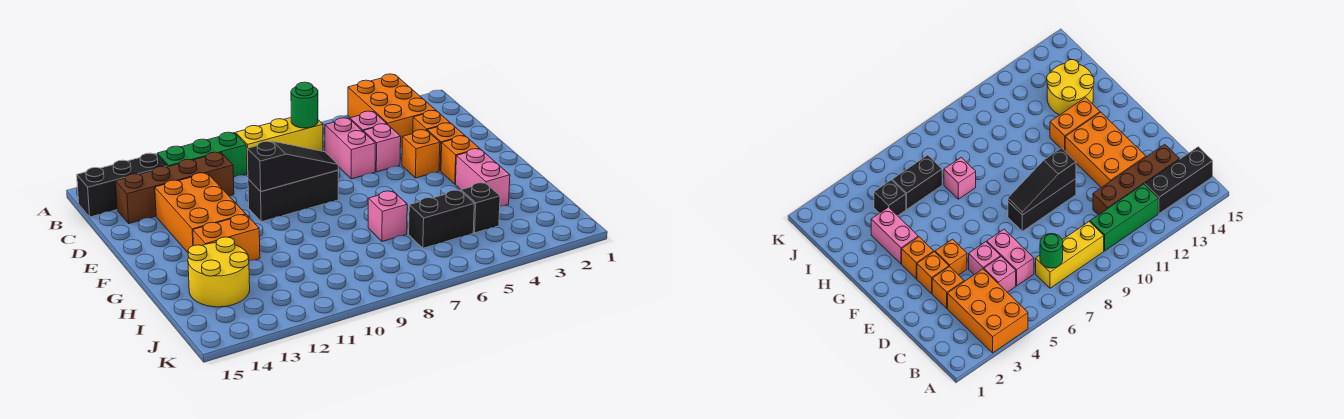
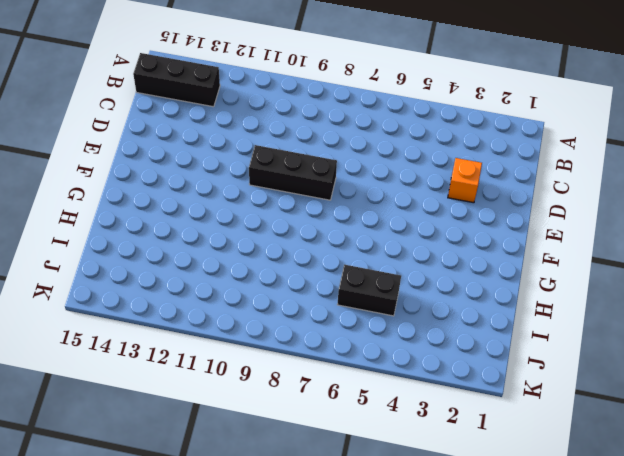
none -> orange 2x3 brick [348,74,436,148]
none -> yellow 1x3 brick [236,118,323,173]
none -> green 1x3 brick [157,132,247,178]

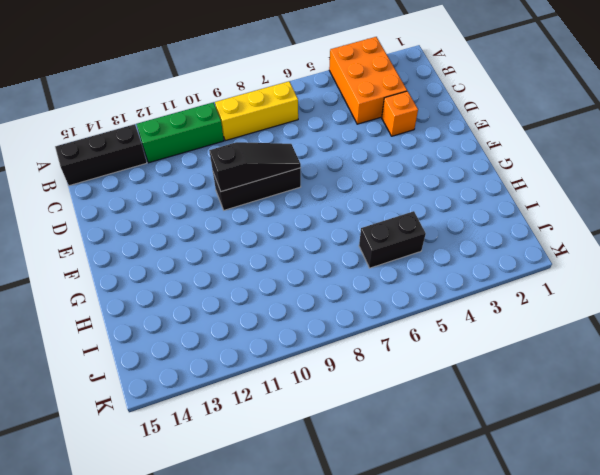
none -> pink 1x1 brick [350,111,386,132]
none -> pink 1x2 brick [325,118,375,179]
none -> brown 1x4 brick [116,152,234,224]

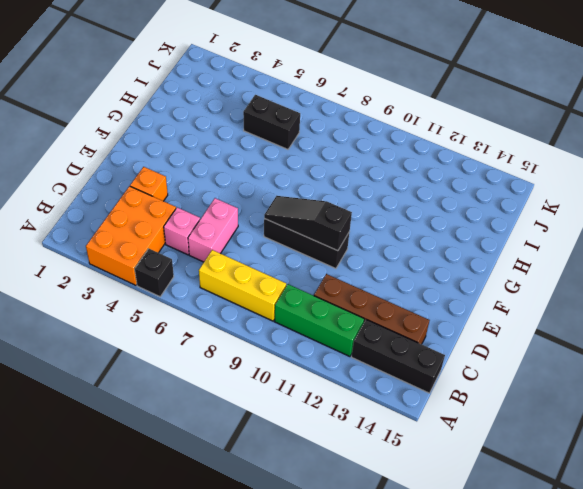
black 1x1 brick [135,249,174,297] -> black 1x1 brick moved to [461,183,500,233]
none -> pink 1x1 brick [364,124,401,172]
none -> orange 2x3 brick [155,173,246,252]
none -> orange 1x1 brick [427,123,465,171]

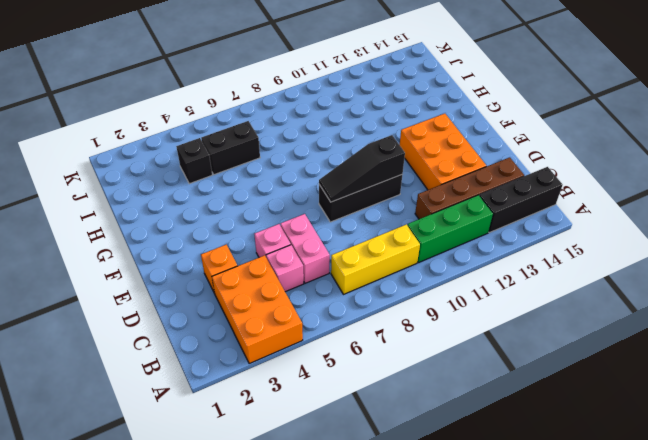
none -> orange 1x1 brick [427,123,465,171]
none -> orange 1x1 brick [402,130,440,178]
none -> orange 1x1 brick [441,136,479,184]

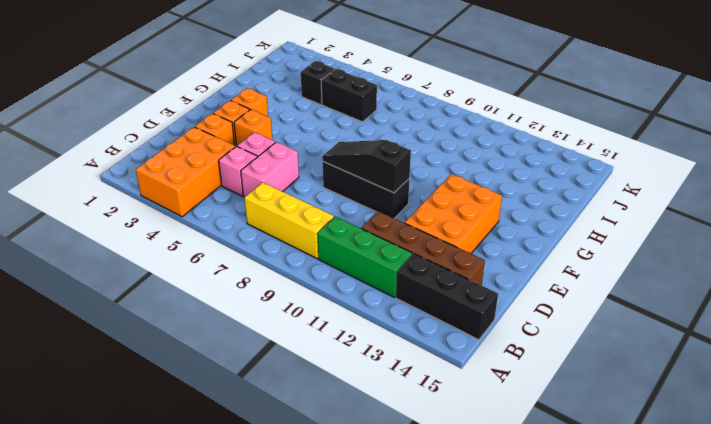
none -> pink 1x2 brick [456,149,510,206]
none -> orange 1x2 brick [193,215,260,261]
none -> pink 1x1 brick [368,191,407,242]

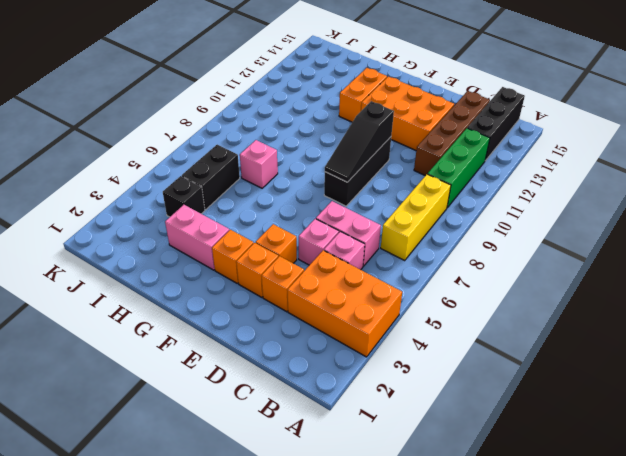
none -> yellow 2x2 round brick [188,237,250,307]
none -> green 1x1 round brick [291,82,318,128]

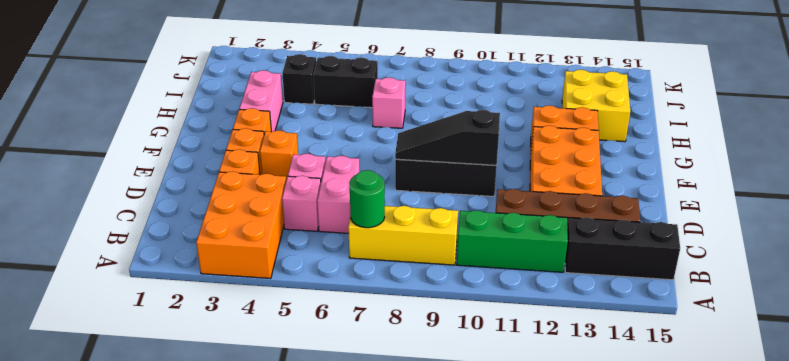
yellow 2x2 brick [562,70,630,142] -> yellow 2x2 round brick [188,237,250,307]

